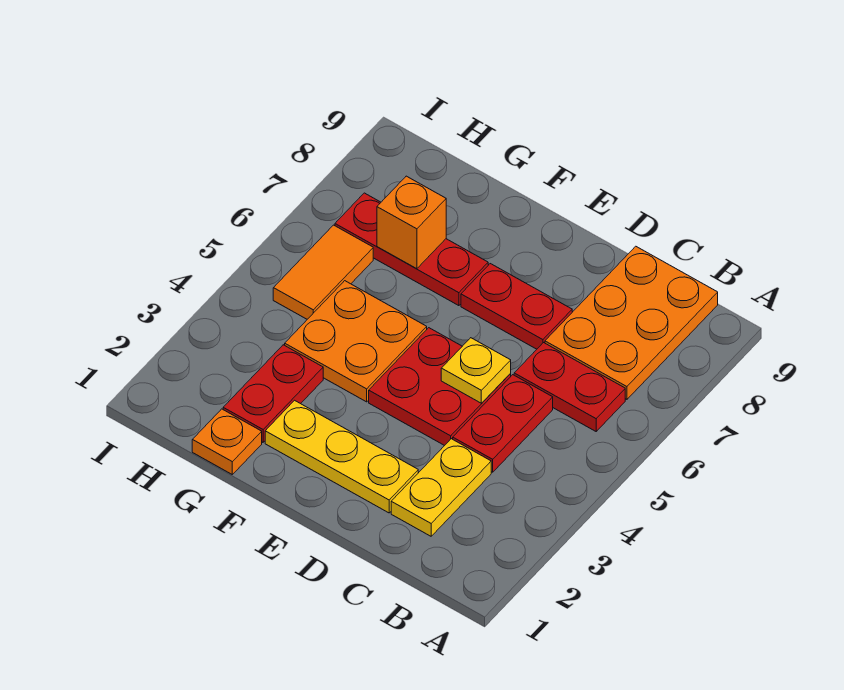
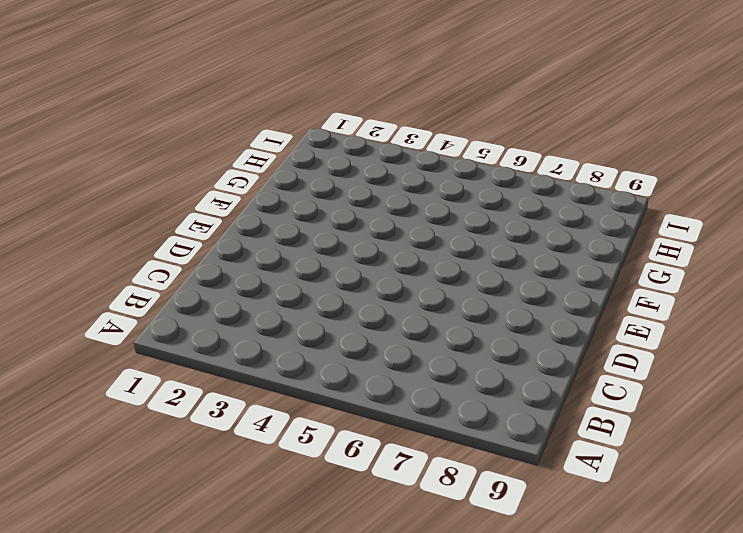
none -> red 1x2 plate [514,343,625,431]
none -> orange 2x3 plate [545,246,718,399]
none -> yellow 1x2 plate [391,439,491,536]

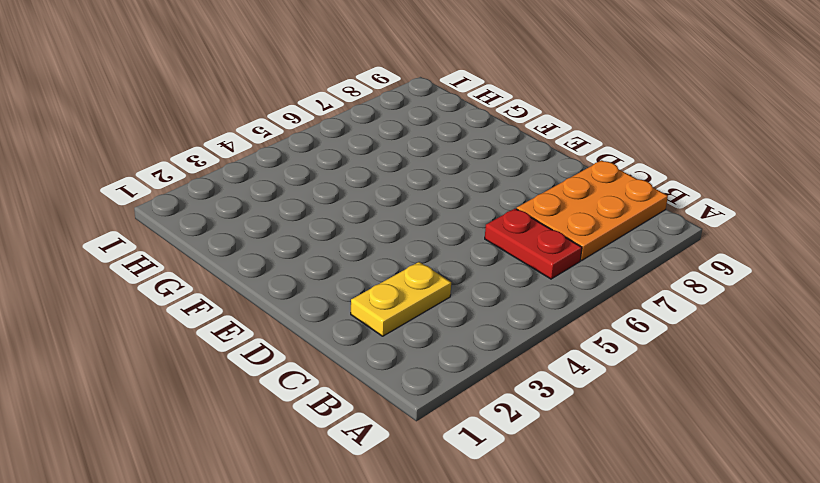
none -> red 1x2 plate [453,375,553,472]
none -> yellow 1x3 plate [265,400,418,513]
none -> red 2x2 plate [369,328,511,446]

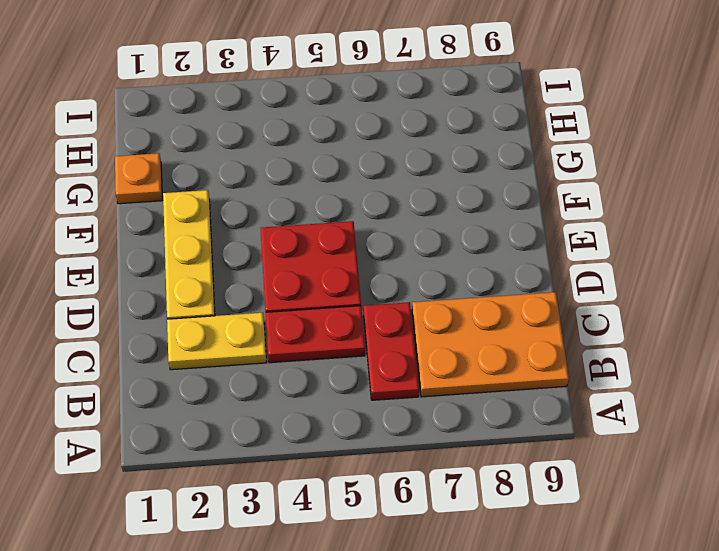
none -> red 1x2 plate [461,264,572,349]
none -> orange 2x2 plate [285,281,427,402]
none -> red 1x3 plate [335,193,488,306]

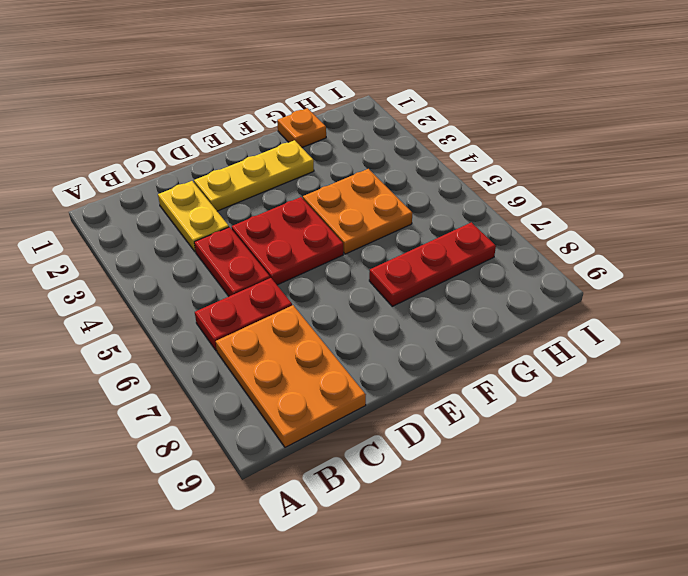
none -> red 1x2 plate [461,264,572,349]
none -> red 1x2 plate [223,345,323,442]
none -> orange 1x2 tile [273,225,373,319]

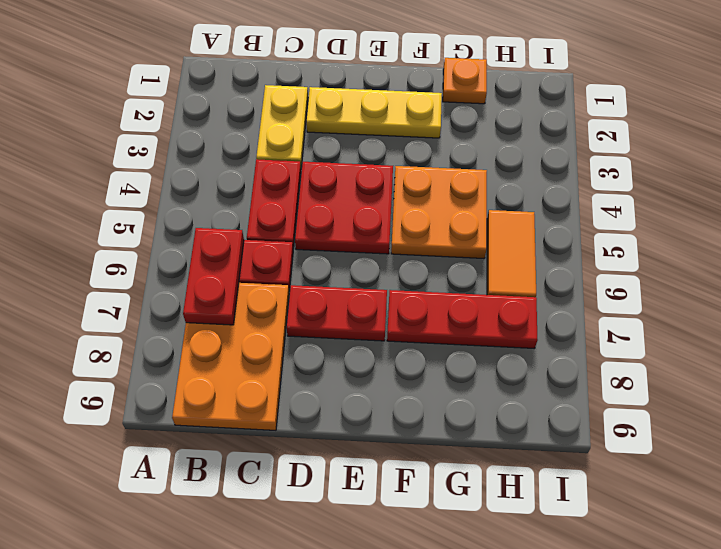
red 1x2 plate [183,228,244,325] -> red 1x2 plate moved to [223,345,323,442]
none -> yellow 1x1 plate [441,338,511,403]
none -> orange 1x1 brick [377,176,446,269]

